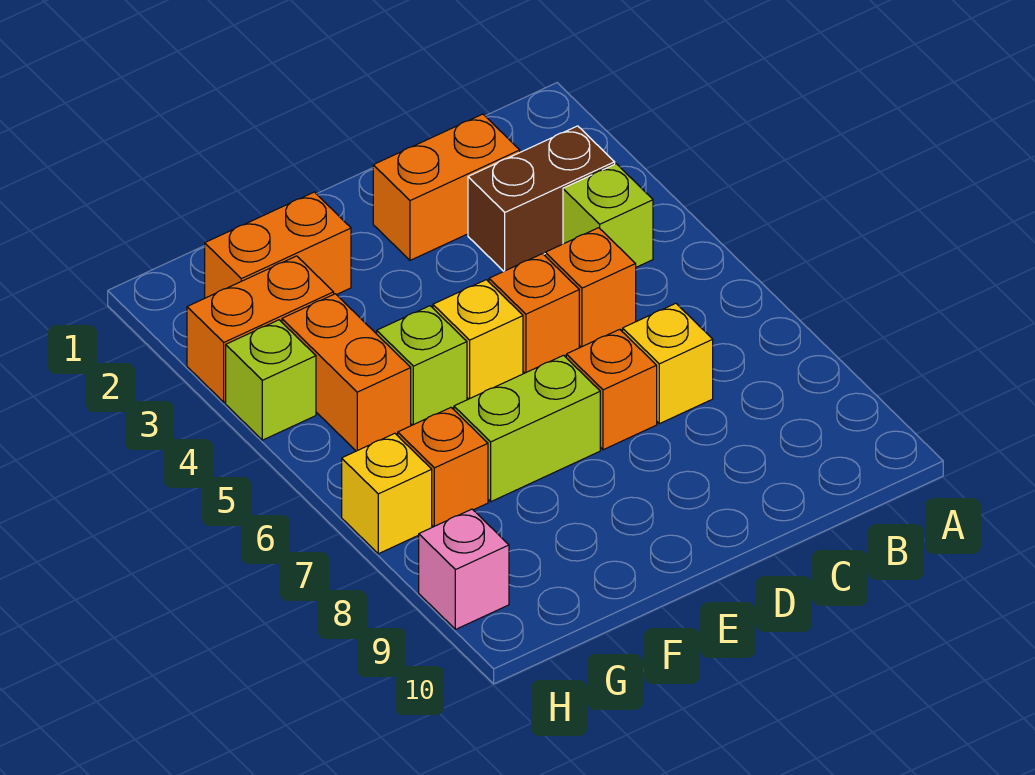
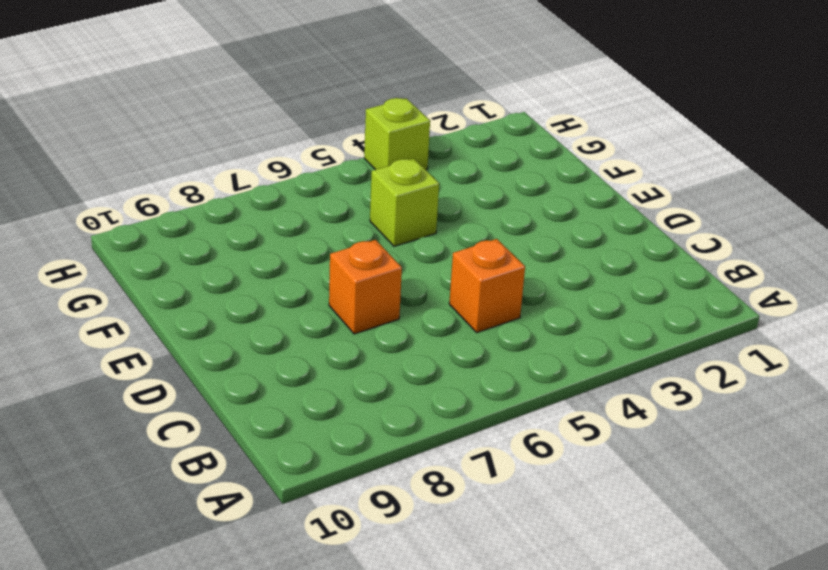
none -> brown 1x2 brick [468,126,615,271]
none -> lime 1x1 brick [563,164,653,267]
none -> orange 1x2 brick [373,114,520,260]

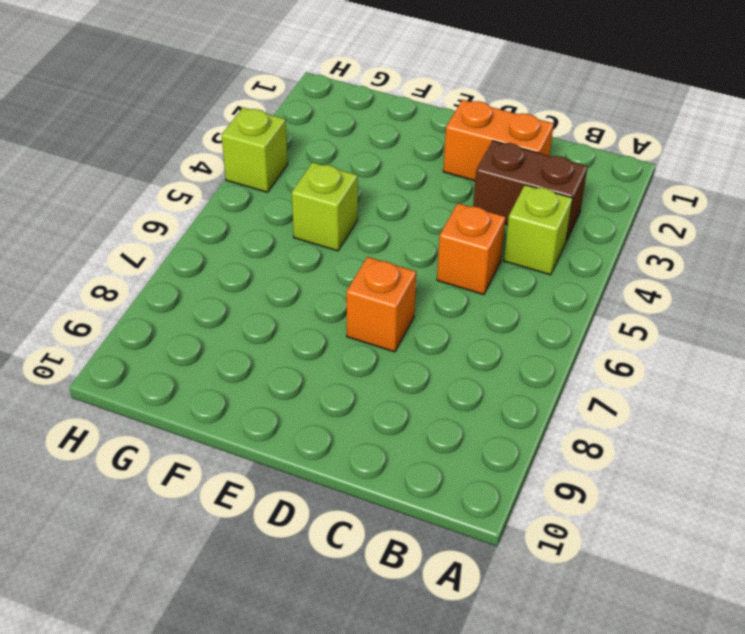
none -> yellow 1x1 brick [623,303,713,424]
none -> orange 1x1 brick [489,254,579,373]
none -> yellow 1x1 brick [433,280,523,399]

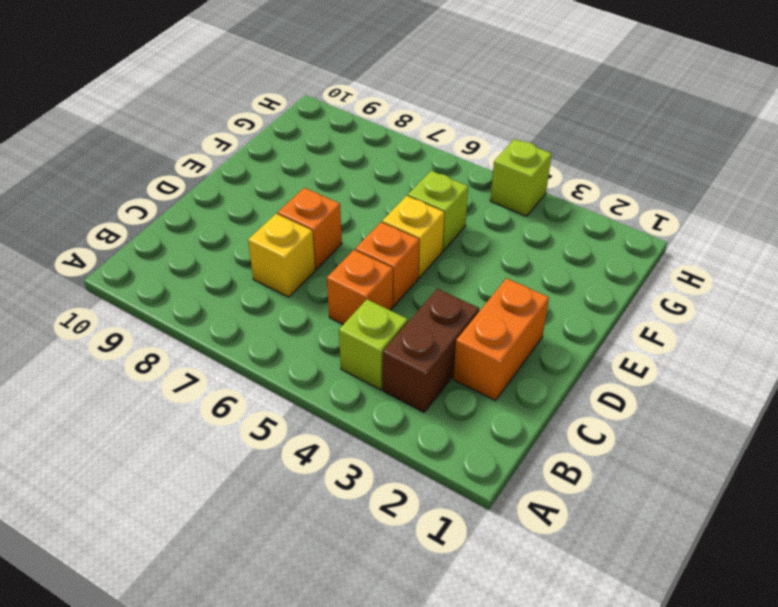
none -> lime 1x2 brick [454,355,600,502]
none -> orange 1x2 brick [205,192,351,298]
none -> orange 1x2 brick [187,256,334,402]

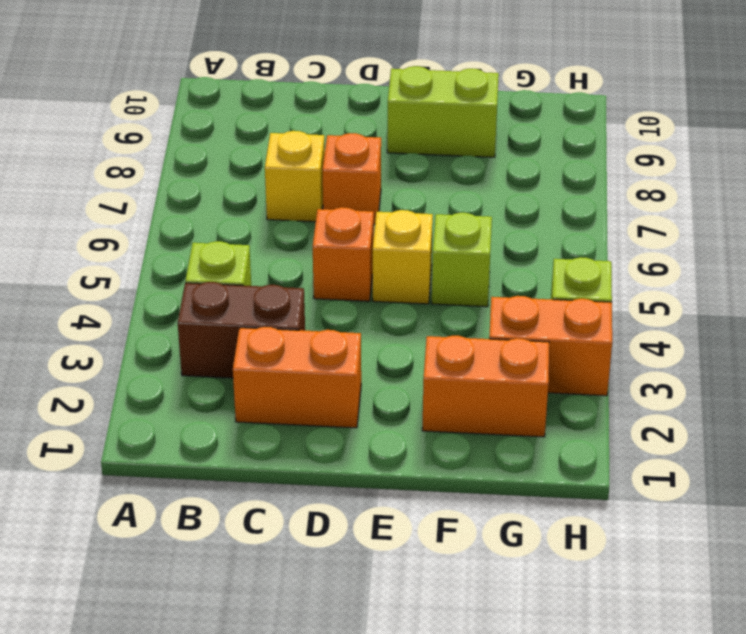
lime 1x2 brick [387,66,499,157] -> lime 1x2 brick moved to [454,355,600,502]
none -> orange 1x1 brick [545,228,636,347]
none -> orange 1x2 brick [282,294,411,451]
none -> orange 1x1 brick [398,408,488,527]

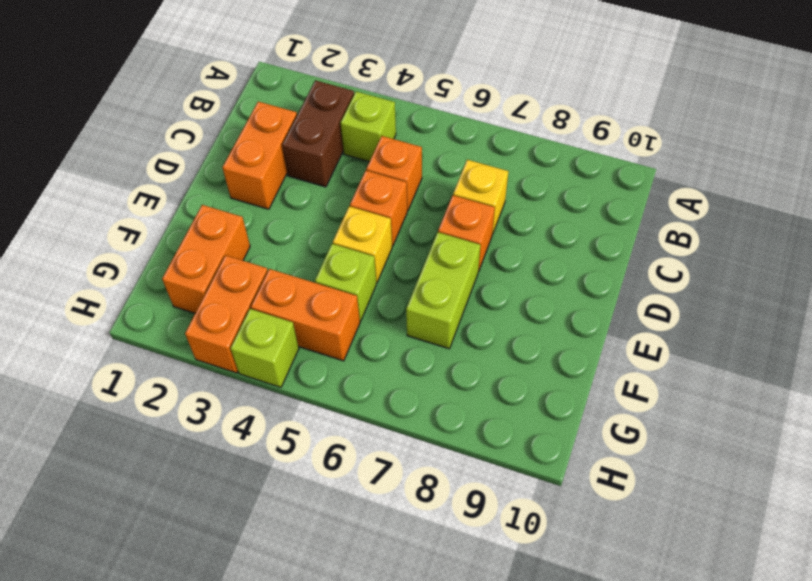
none -> orange 1x1 brick [398,408,488,527]
none -> yellow 1x1 brick [342,433,432,554]
none -> pink 1x1 brick [419,509,509,629]

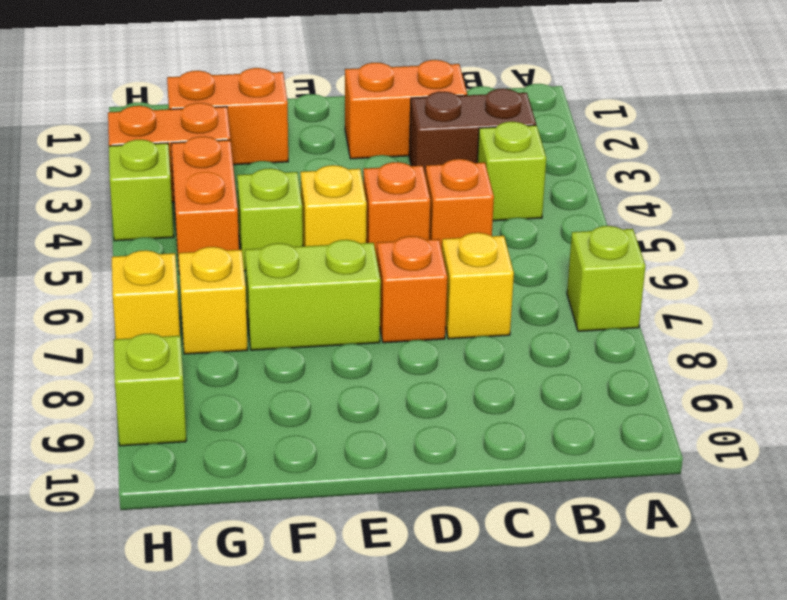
lime 1x1 brick [567,226,645,331] -> none
yellow 1x1 brick [179,247,248,354] -> orange 1x1 brick [398,408,488,527]
lime 1x1 brick [114,333,186,446] -> pink 1x1 brick [419,509,509,629]

